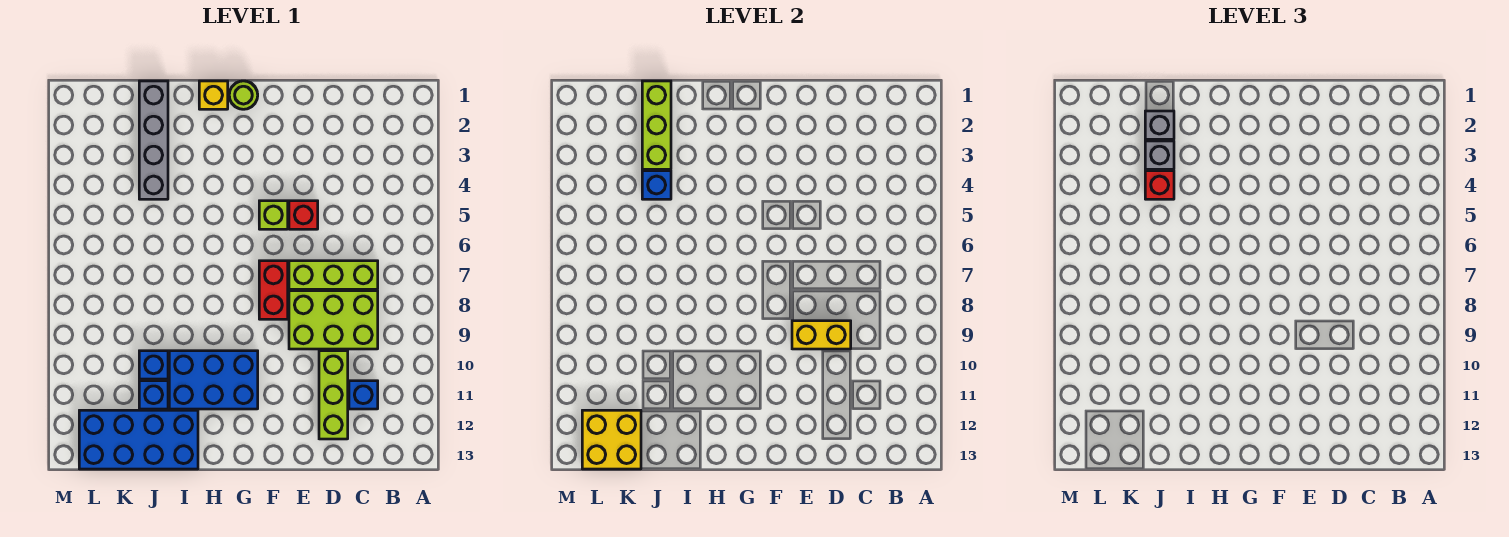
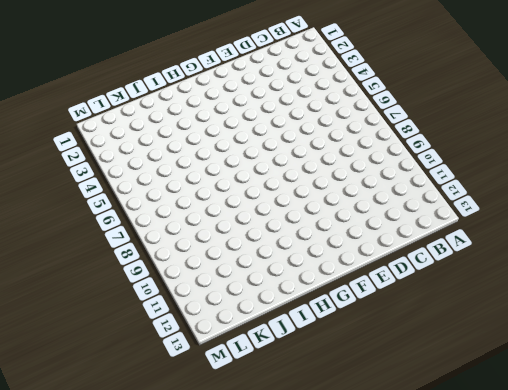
none -> lime 1x3 brick [289,261,378,289]
none -> lime 2x3 brick [289,291,378,349]
none -> blue 1x1 brick [349,381,378,409]

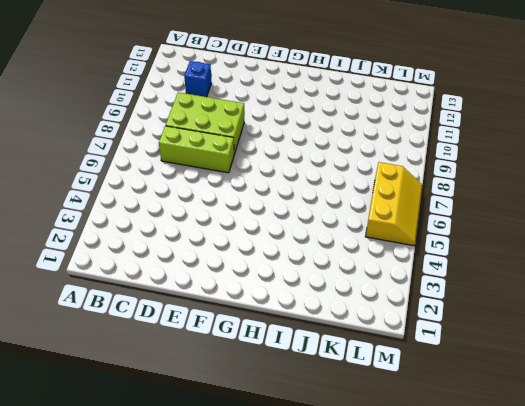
yellow 2x3 slope [365,162,422,246] -> none
none -> lime 1x3 brick [319,351,348,439]
none -> red 1x1 brick [289,201,318,229]
none -> lime 1x1 brick [259,201,288,229]

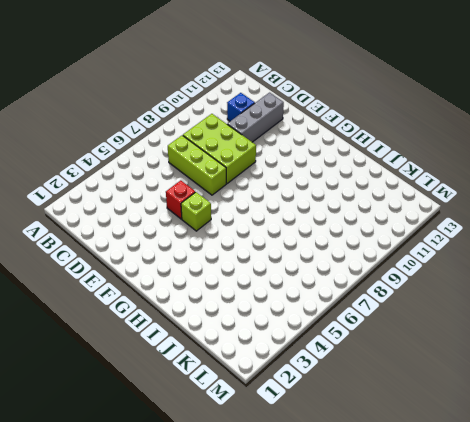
grey 1x3 brick [227,93,284,142] -> lime 1x3 brick [319,351,348,439]
none -> red 1x2 brick [259,261,288,319]
none -> lime 1x1 round brick [229,81,258,109]
none -> blue 2x3 brick [169,351,258,409]

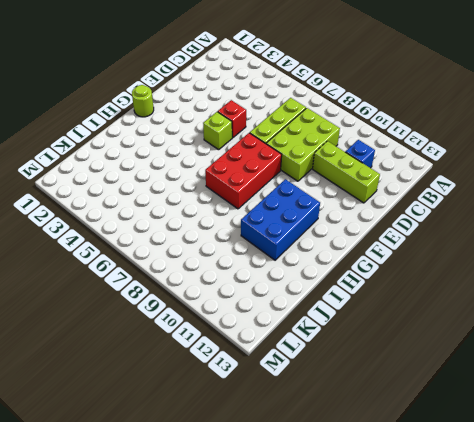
red 2x3 brick [205,133,282,209] -> red 1x2 brick [259,261,288,319]
none -> yellow 1x1 brick [199,81,228,109]
none -> blue 2x4 brick [79,410,198,469]
none -> grey 1x4 brick [139,81,168,199]

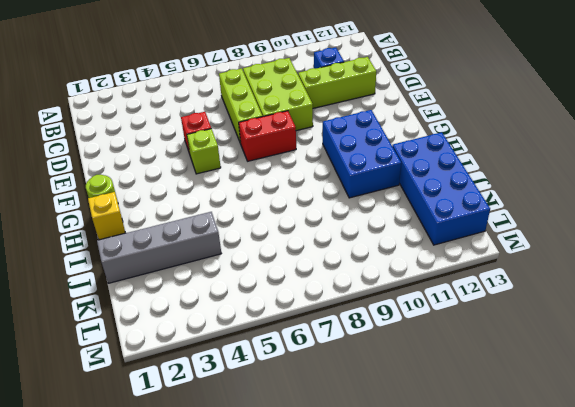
none -> blue 1x1 brick [139,351,168,379]
none -> blue 1x1 brick [139,381,168,409]
none -> yellow 1x2 brick [792,321,851,349]

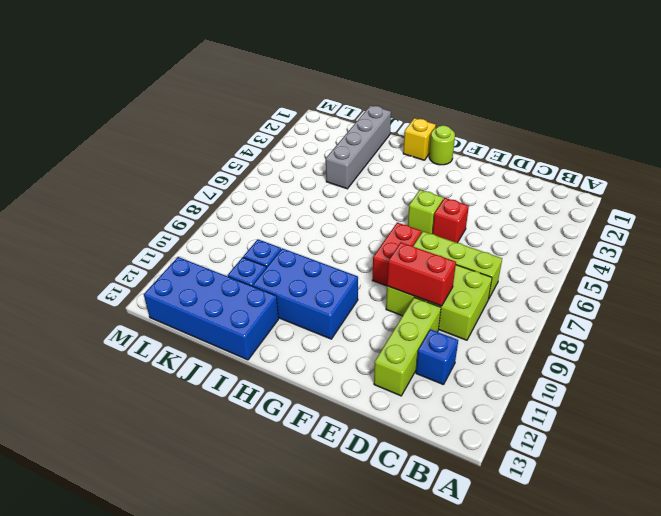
red 1x2 brick [387,243,456,306] -> yellow 1x2 brick [792,321,851,349]
none -> lime 1x3 brick [642,81,671,169]
none -> blue 1x1 brick [642,171,671,199]
none -> yellow 2x2 brick [582,410,641,469]

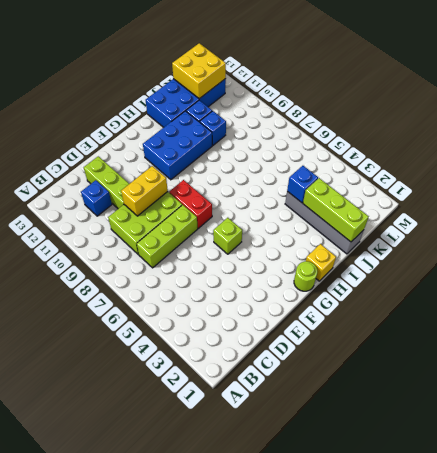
none -> red 1x1 brick [289,201,318,229]
none -> grey 1x1 brick [1145,111,1174,139]
none -> grey 1x1 brick [1145,141,1174,169]

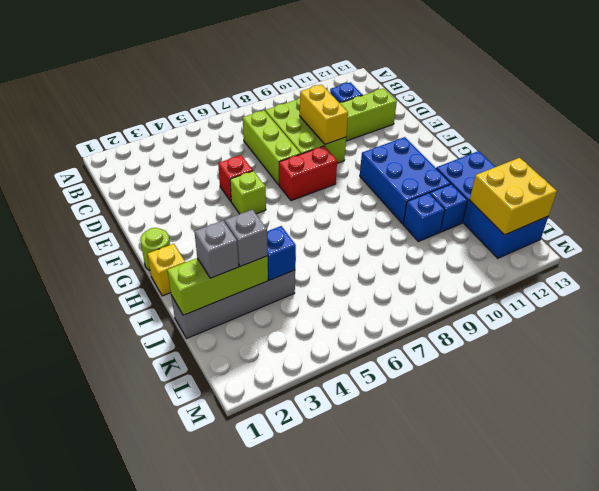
none -> red 1x1 brick [1145,171,1174,199]

